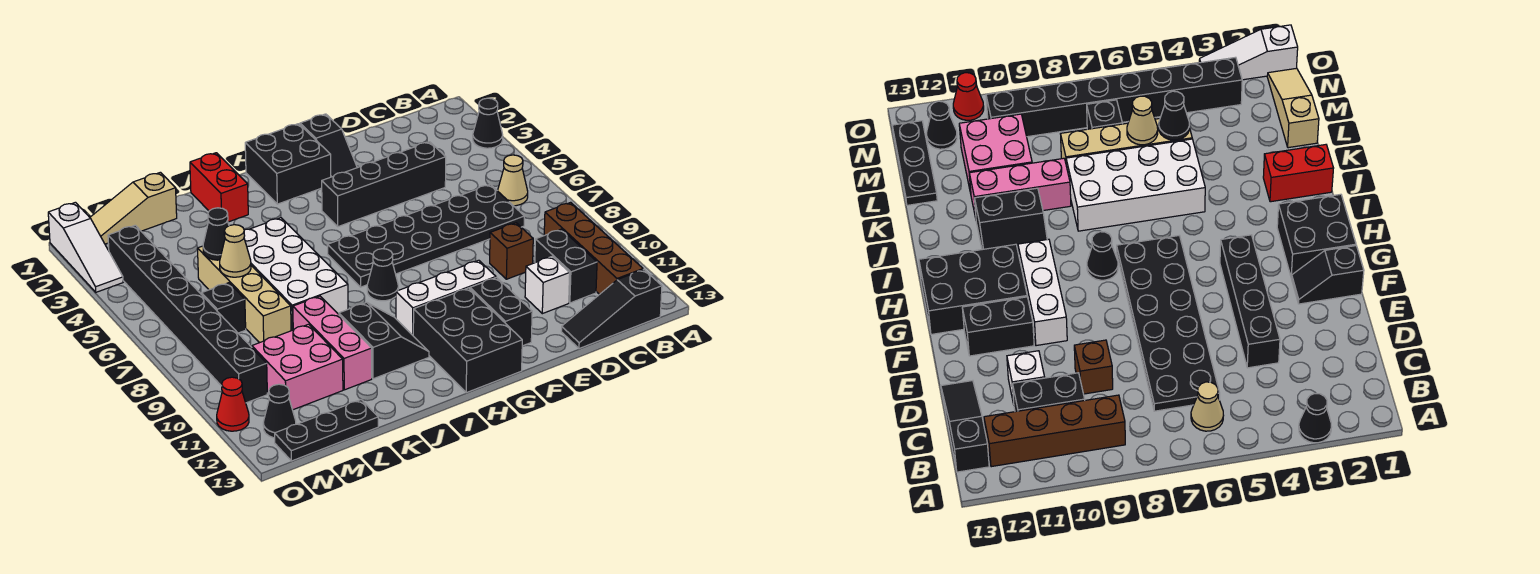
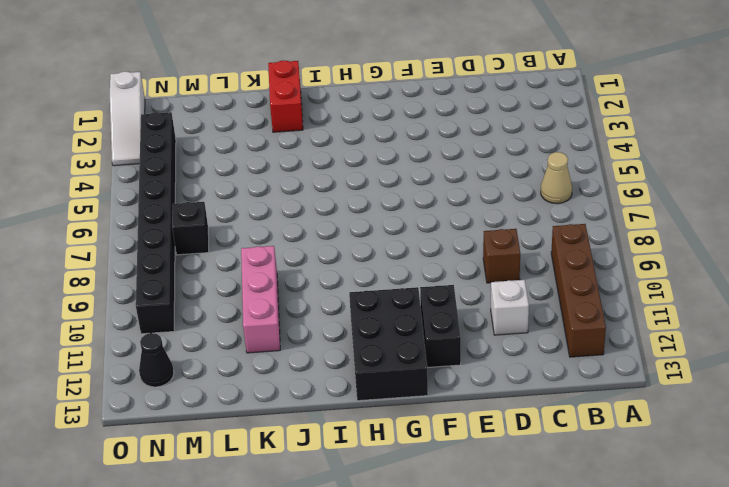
none -> black 1x1 cone [473,98,503,148]
none -> black 1x3 slope [561,270,662,349]
none -> black 2x6 plate [327,184,524,287]
none -> black 1x2 brick [535,229,597,303]

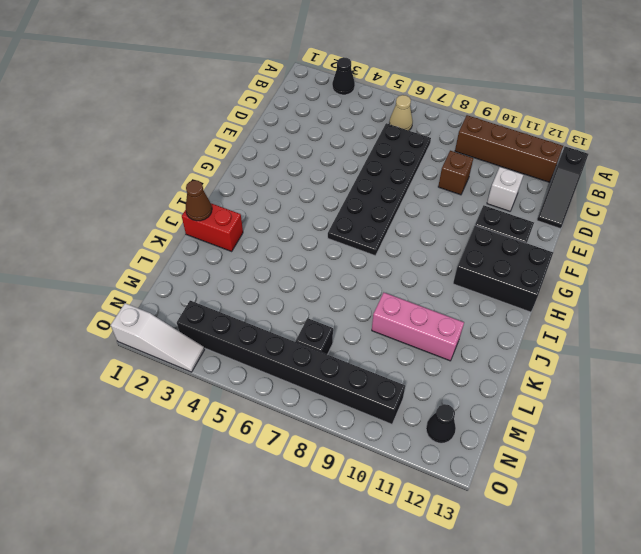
brown 1x1 cone [186,180,212,221] -> none
none -> black 1x2 brick [535,229,597,303]
none -> black 1x4 brick [322,142,446,227]
none -> black 1x2 slope [300,114,357,177]
none -> white 1x3 brick [396,260,496,335]

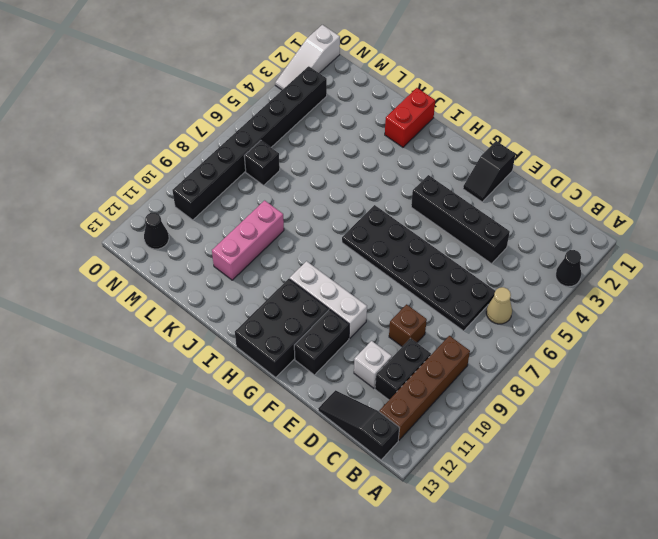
none -> black 2x2 brick [245,124,331,204]
none -> black 1x1 cone [367,249,398,301]
none -> black 2x2 slope [339,302,429,379]
none -> white 2x4 brick [244,218,348,331]

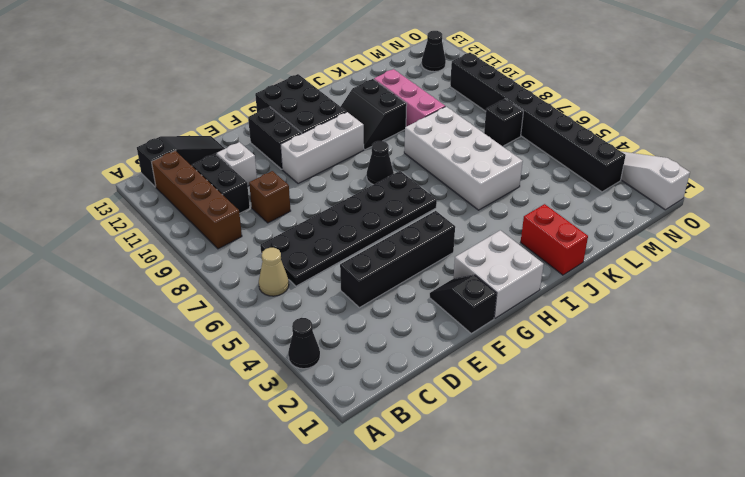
white 2x2 brick [453,230,544,318] -> black 2x2 brick [245,124,331,204]
none -> tan 1x3 slope [90,172,177,244]
none -> tan 1x4 brick [198,246,291,343]
none -> pink 2x2 brick [252,324,343,410]
none -> black 1x3 plate [275,400,378,461]

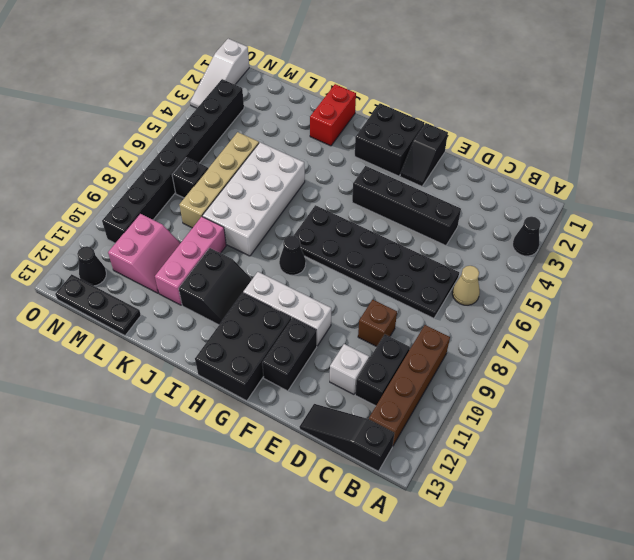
pink 2x2 slope [108,214,180,293] -> pink 2x2 brick [252,324,343,410]
none -> tan 1x3 slope [90,172,177,244]
none -> red 1x1 cone [217,377,249,431]
none -> black 1x1 cone [203,208,229,260]
none -> tan 1x1 cone [220,225,251,277]

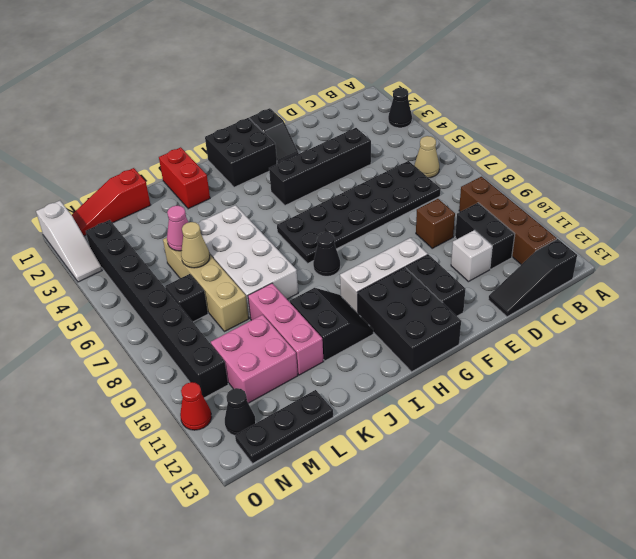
red 1x3 slope [72,168,150,236] -> tan 1x3 slope [90,172,177,244]
pink 1x1 cone [167,206,189,251] -> black 1x1 cone [203,208,229,260]

